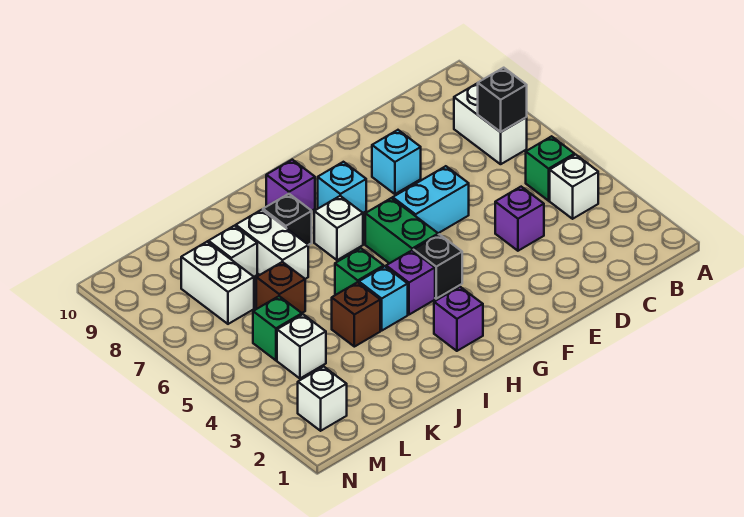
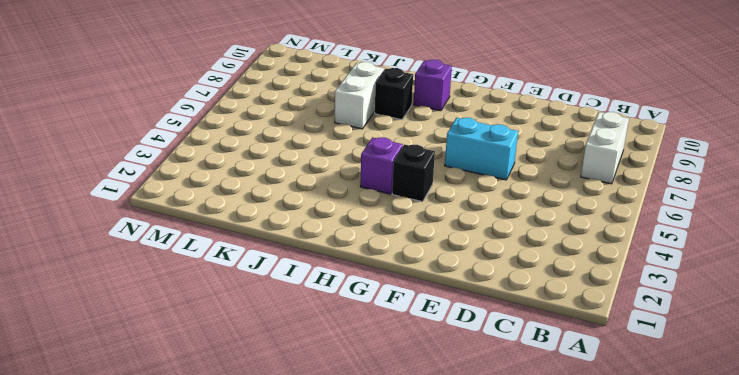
none -> white 1x1 brick [550,155,598,219]
none -> green 1x1 brick [526,136,575,201]
none -> purple 1x1 brick [495,187,544,251]

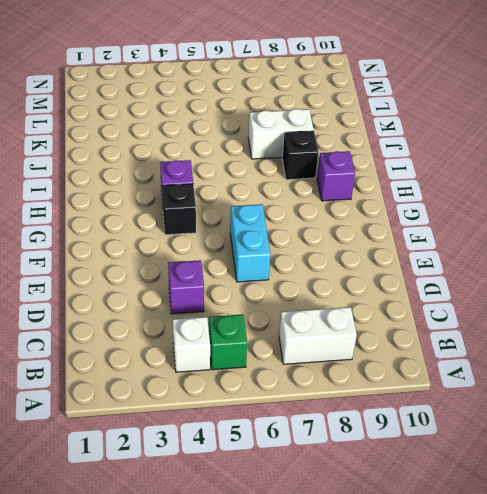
none -> cyan 1x1 brick [372,130,421,194]
none -> green 1x2 brick [365,198,438,263]
none -> cyan 1x1 brick [318,162,366,213]

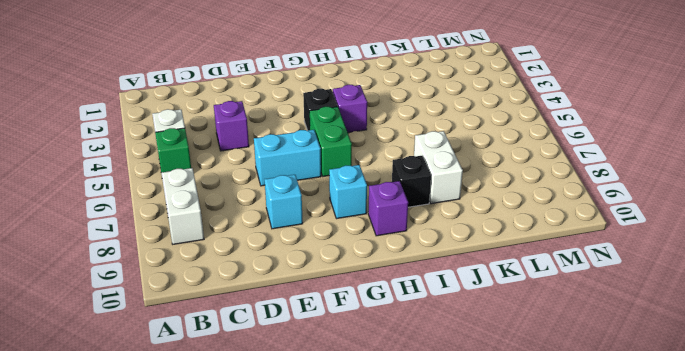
none -> purple 1x1 brick [434,287,483,351]
none -> white 1x1 brick [314,196,363,260]
none -> cyan 1x1 brick [359,266,408,330]

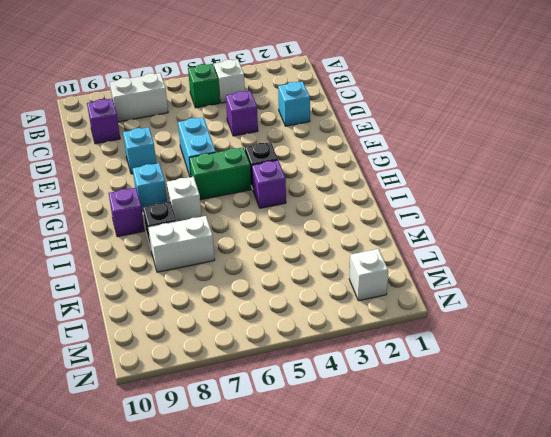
purple 1x1 brick [87,99,120,144] -> purple 1x1 brick moved to [434,287,483,351]
cyan 1x1 brick [278,81,310,126] -> cyan 1x1 brick moved to [359,266,408,330]
none -> green 1x1 brick [335,248,384,295]
none -> brown 1x1 brick [332,282,380,347]
none -> brown 1x1 brick [256,262,305,313]

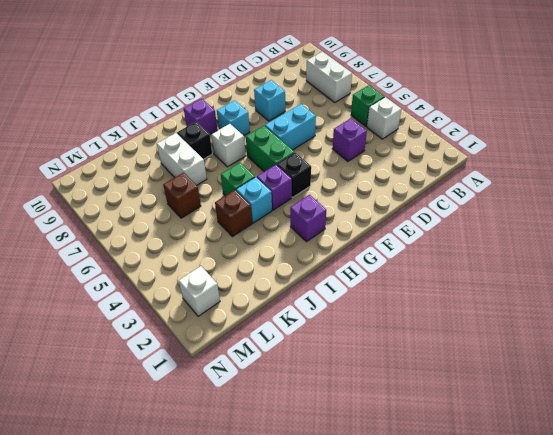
none -> white 1x1 brick [208,226,257,277]
none -> white 1x1 brick [277,314,326,378]
none -> green 1x1 brick [253,296,302,360]

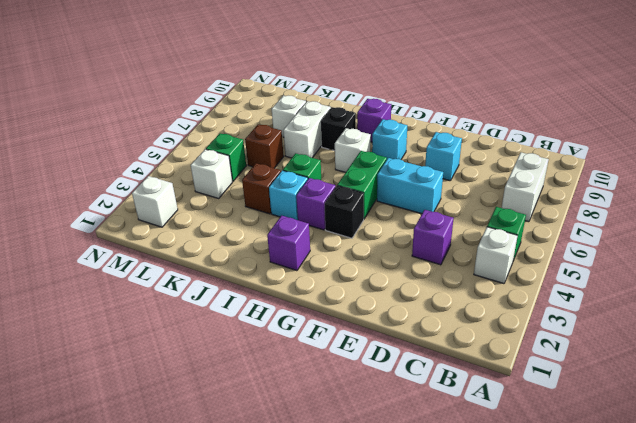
none -> white 1x2 brick [181,242,254,324]
none -> black 1x1 brick [478,68,527,132]

